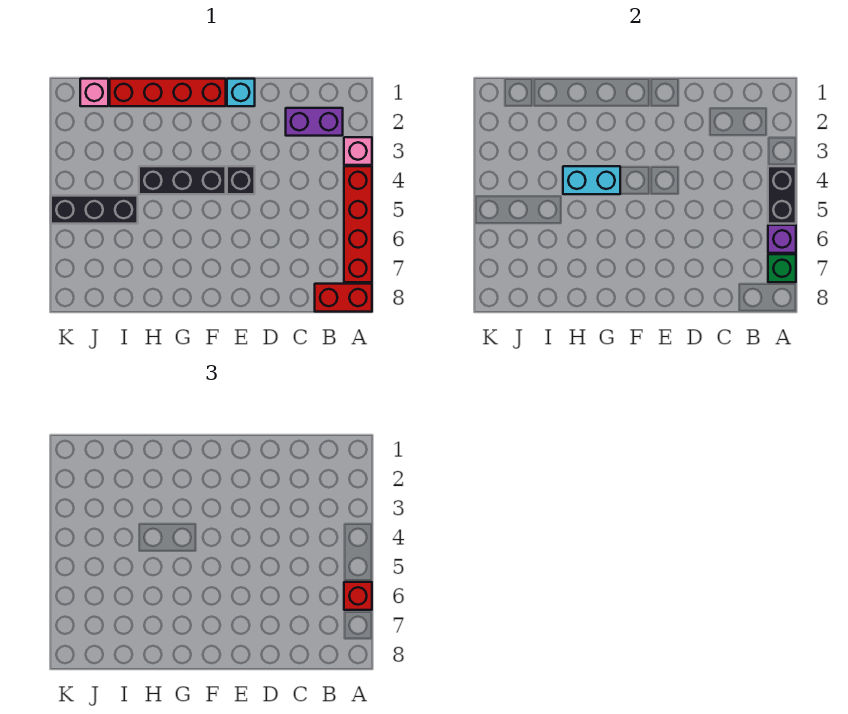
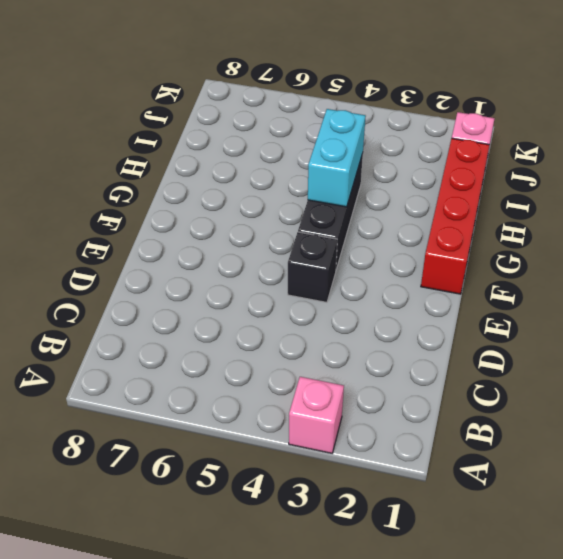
none -> red 1x4 brick [344,166,372,282]
none -> red 1x2 brick [315,284,372,312]
none -> purple 1x2 brick [286,108,343,136]

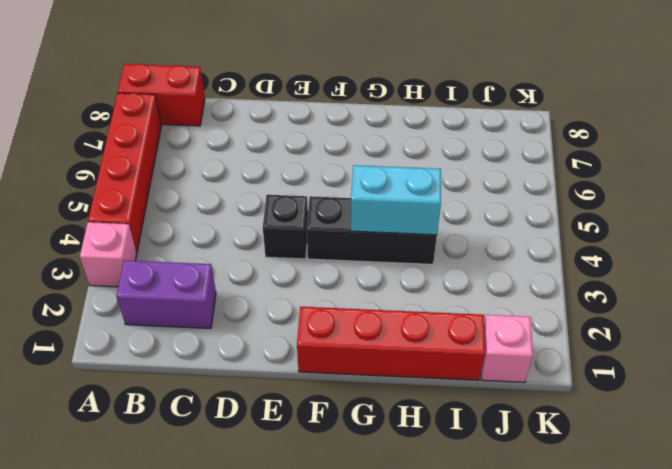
none -> cyan 1x1 brick [227,79,255,106]
none -> black 1x3 brick [51,196,138,224]
none -> black 1x2 brick [768,166,796,224]

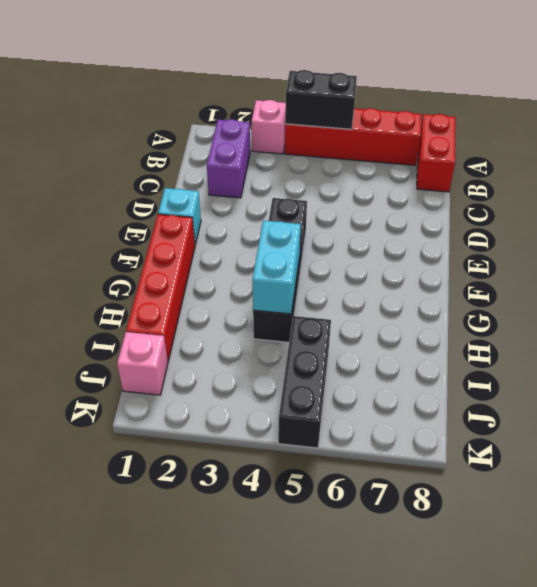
none -> purple 1x1 brick [768,225,796,253]
none -> green 1x1 brick [768,254,796,282]
none -> red 1x1 brick [344,582,372,610]

